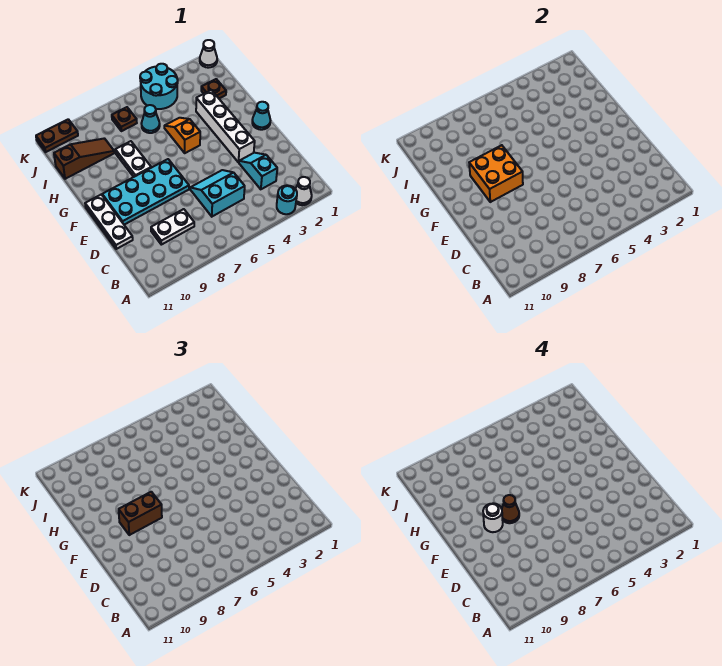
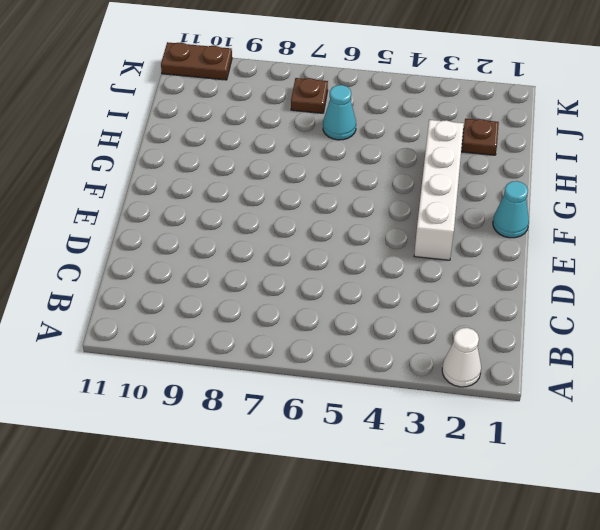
none -> cyan 1x1 round brick [277,185,297,214]
none -> cyan 1x2 slope [239,153,277,189]
none -> cyan 2x2 slope [190,170,245,216]

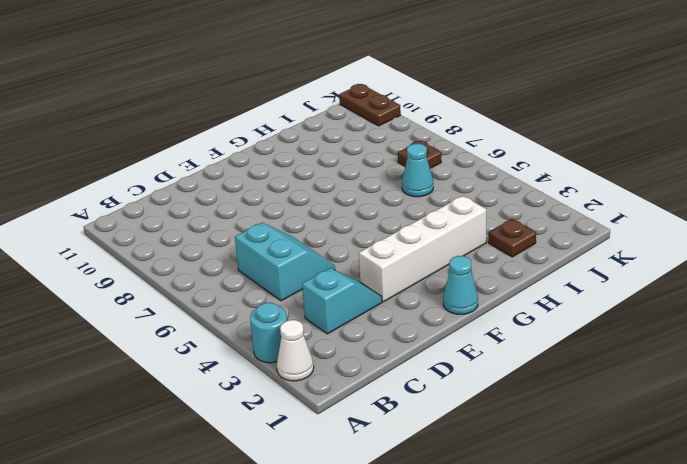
none -> white 1x2 plate [151,209,194,245]
none -> white 1x3 plate [85,195,133,249]
none -> cyan 2x4 plate [102,159,189,225]

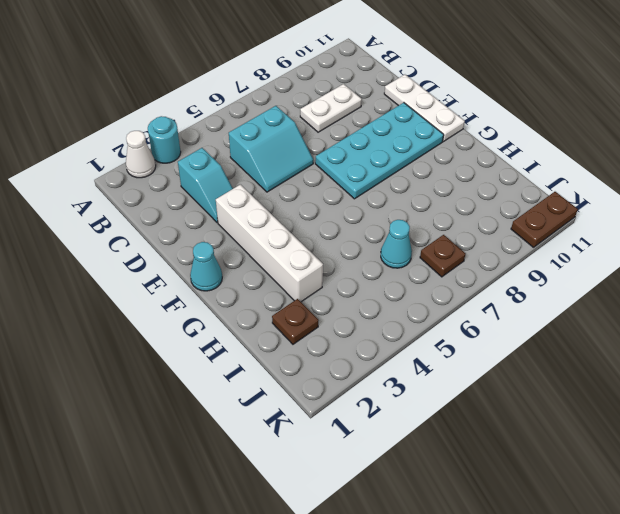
none -> orange 1x2 slope [164,118,200,153]
none -> white 1x2 plate [115,141,151,177]
none -> brown 1x3 slope [54,138,114,179]

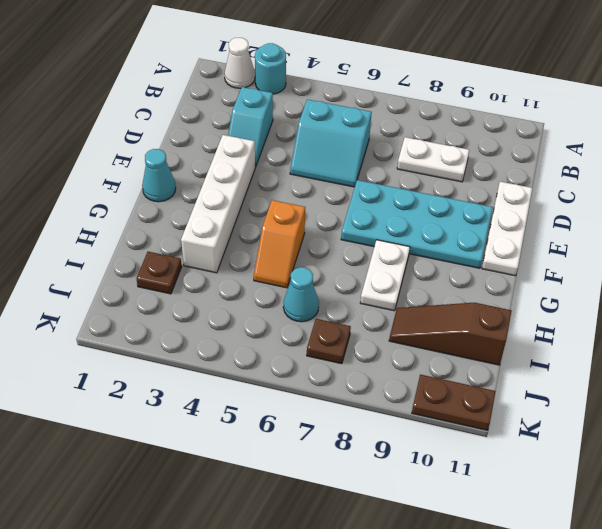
none -> cyan 2x2 round brick [140,64,178,109]
none -> white 1x1 cone [200,40,217,68]
none -> orange 2x2 brick [469,145,523,202]

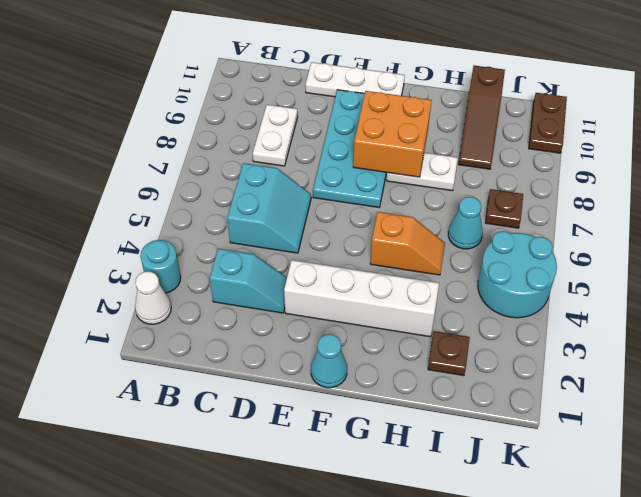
none -> white 1x1 cone [200,40,217,68]
none -> brown 1x2 brick [119,492,162,535]
none -> brown 1x1 cone [502,495,519,523]

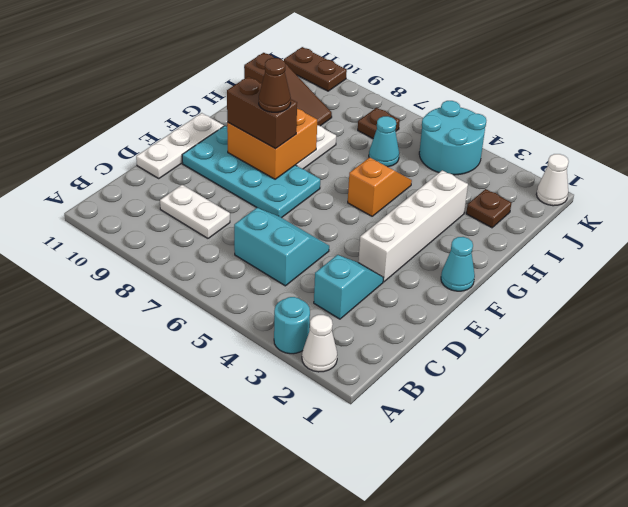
none -> white 1x1 round brick [483,503,503,532]

